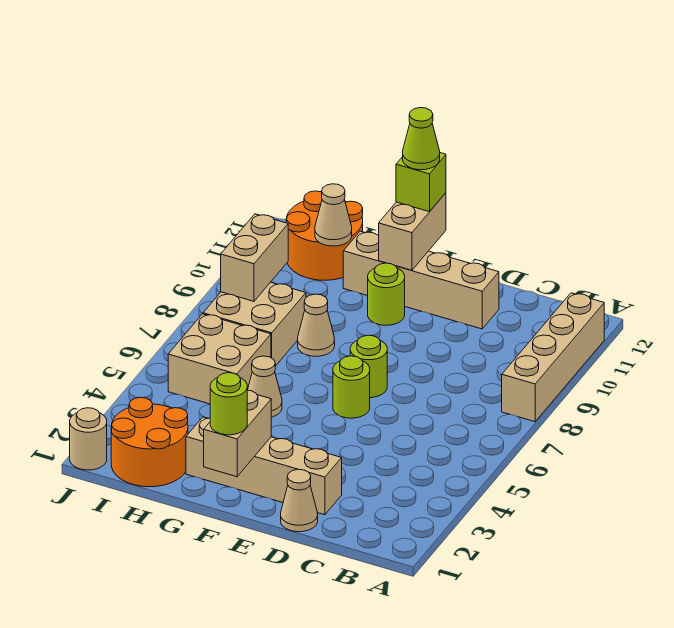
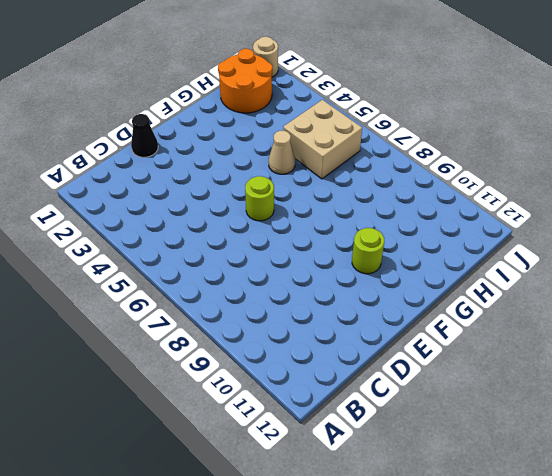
black 1x1 cone [131,114,158,157] -> tan 1x1 cone [281,469,318,532]
none -> tan 1x4 brick [502,293,604,422]
none -> tan 1x4 brick [186,417,342,515]
none -> tan 1x4 brick [343,231,499,329]

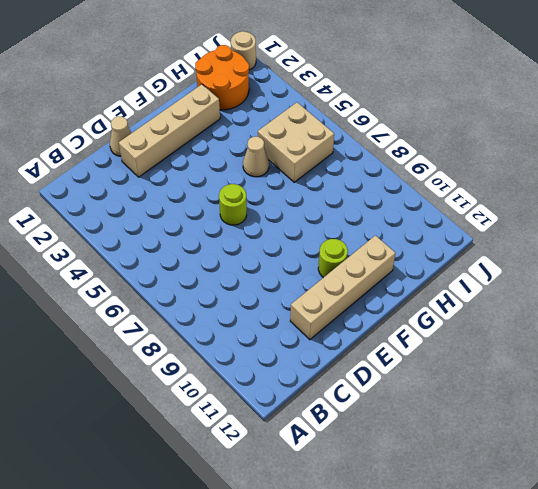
none -> tan 1x4 brick [502,293,604,422]
none -> lime 1x1 round brick [350,335,387,398]
none -> tan 1x1 cone [298,294,335,356]

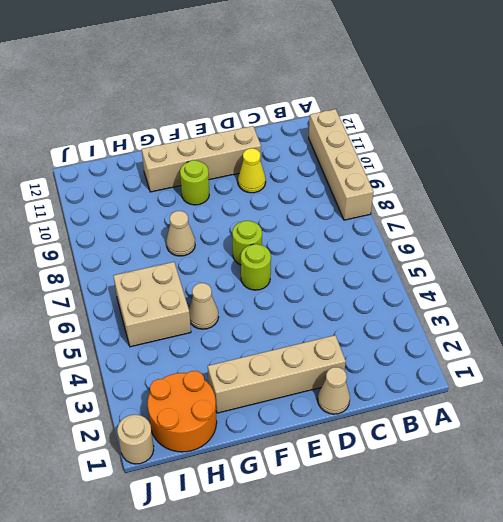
yellow 1x1 cone [238,148,266,193] -> none
none -> tan 2x2 brick [203,282,306,366]
none -> orange 2x2 round brick [286,191,363,280]
none -> tan 1x2 brick [204,390,271,477]

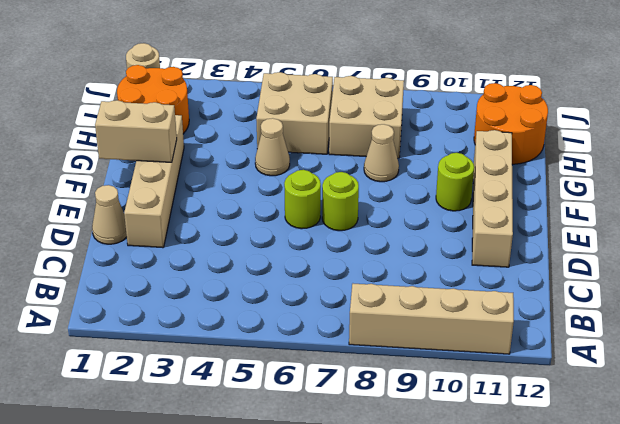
none -> tan 1x2 brick [379,193,446,270]
none -> tan 1x1 cone [315,184,352,246]
none -> tan 1x2 brick [221,214,288,301]

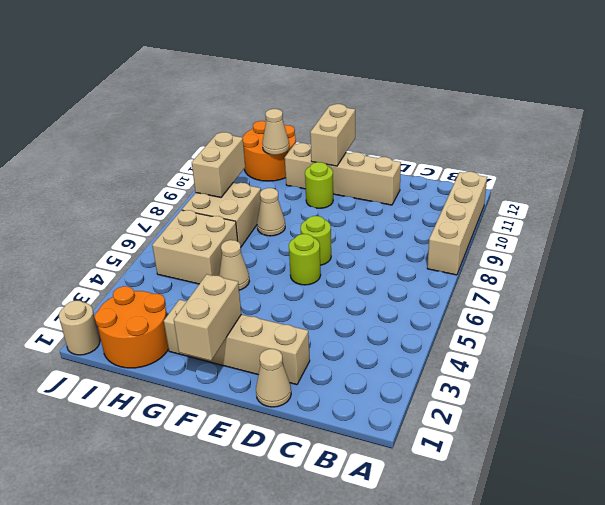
none -> lime 1x1 round brick [210,373,247,435]
none -> lime 1x1 brick [396,153,446,212]
none -> lime 1x1 cone [403,108,440,170]

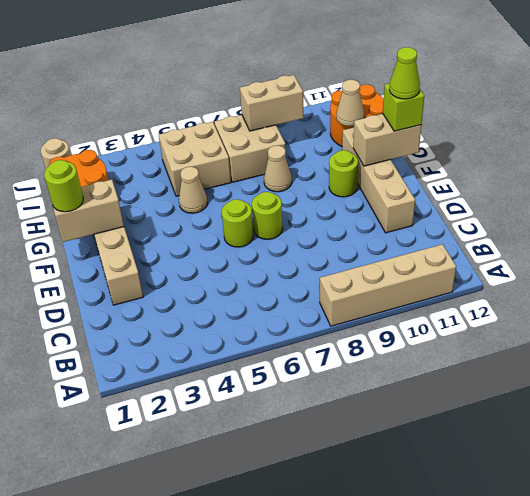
none -> tan 1x1 cone [281,469,318,532]

